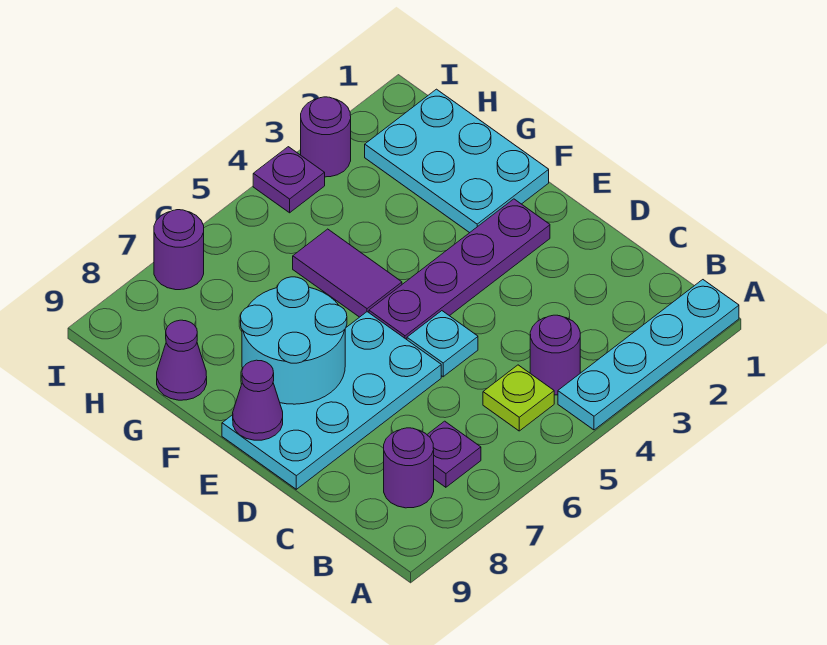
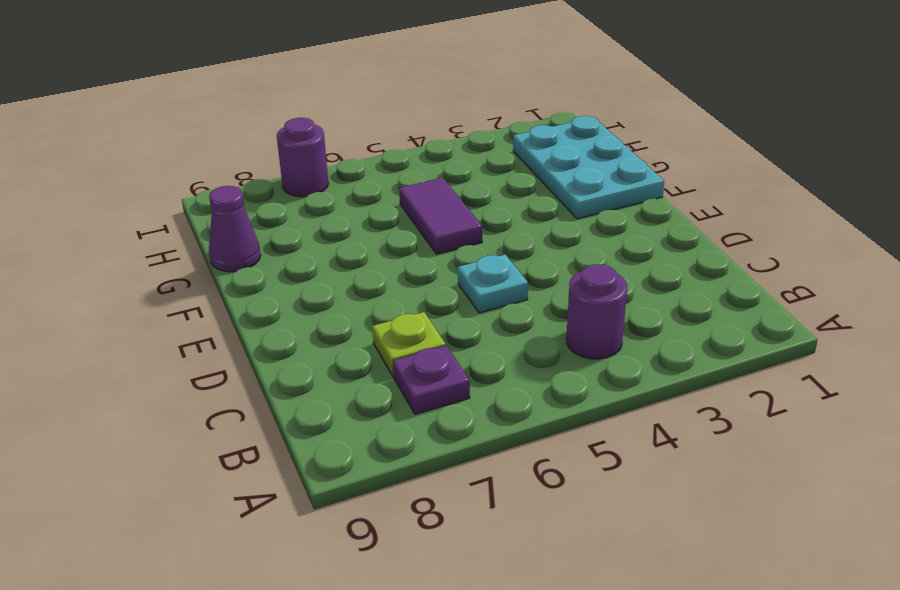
lime 1x1 plate [372,312,446,377] -> lime 1x1 plate moved to [483,365,554,431]
none -> cyan 1x4 plate [558,280,739,430]
none -> purple 1x1 round brick [384,428,434,508]
none -> cyan 2x4 plate [222,312,441,489]

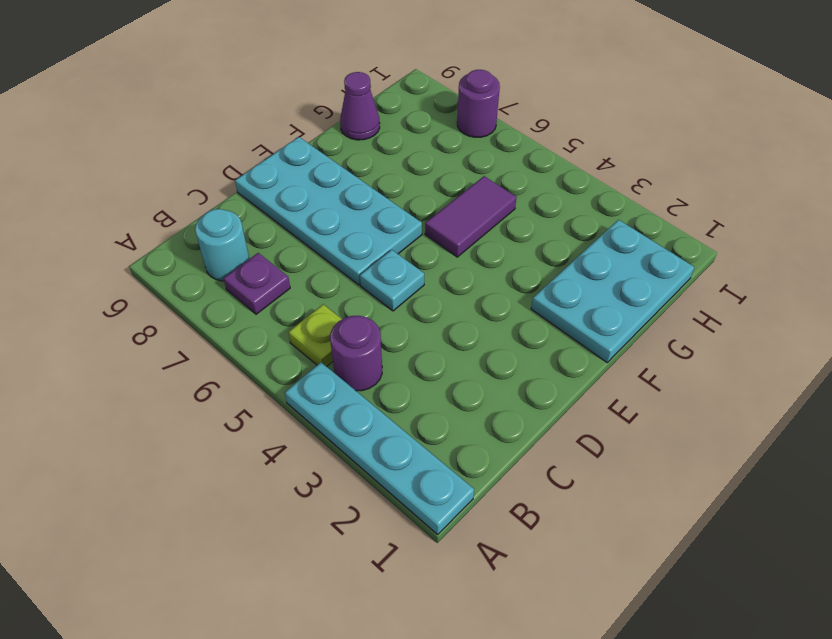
cyan 1x1 round brick [195,209,249,281] -> purple 1x1 round brick [384,428,434,508]
none -> purple 1x4 plate [369,199,550,340]
none -> purple 1x1 round brick [301,97,351,177]
none -> purple 1x1 plate [253,147,325,213]

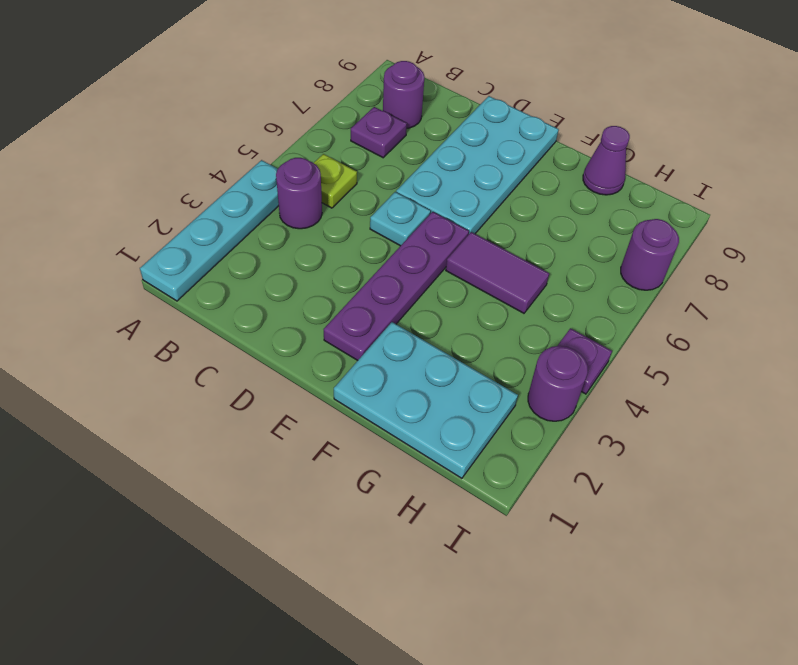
none -> cyan 2x2 round brick [241,277,347,404]
none -> purple 1x1 cone [233,360,283,440]

